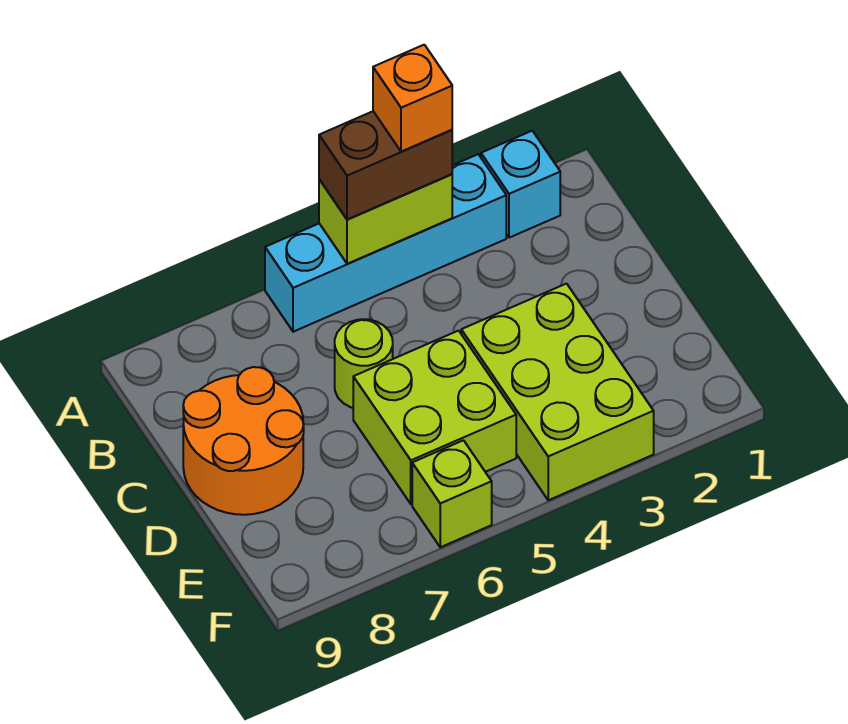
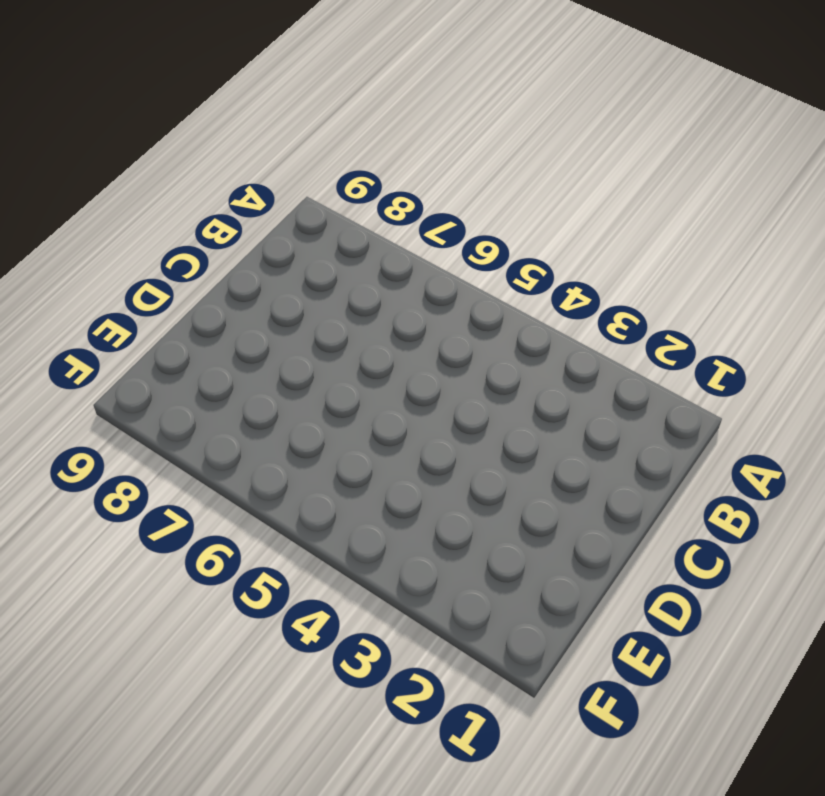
none -> cyan 1x1 brick [481,131,560,238]
none -> cyan 1x4 brick [265,154,506,332]

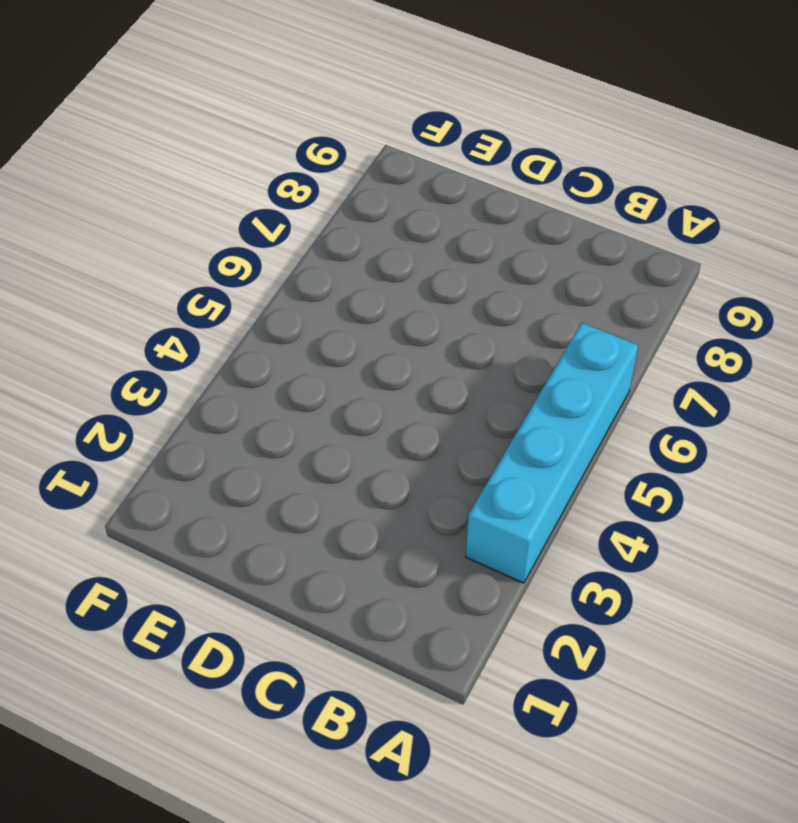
none -> cyan 1x1 brick [481,131,560,238]
none -> lime 1x1 round brick [335,319,393,408]

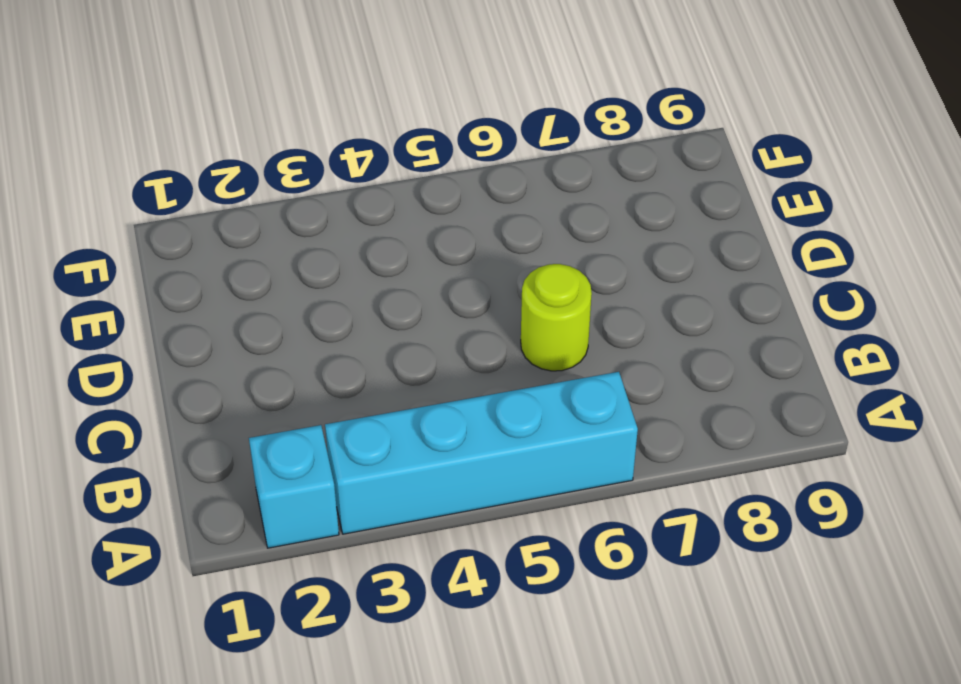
none -> orange 2x2 round brick [183,367,304,515]
none -> lime 2x3 brick [461,284,654,500]

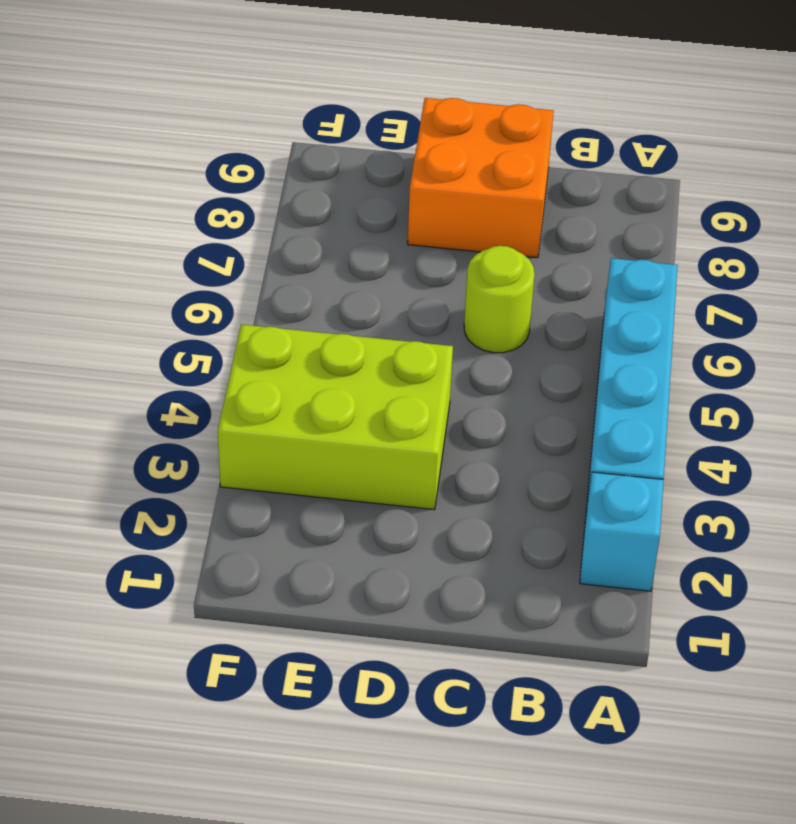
orange 2x2 brick [408,98,554,258] -> orange 2x2 round brick [183,367,304,515]
none -> lime 2x2 brick [353,331,516,504]
none -> lime 1x1 brick [412,440,492,547]

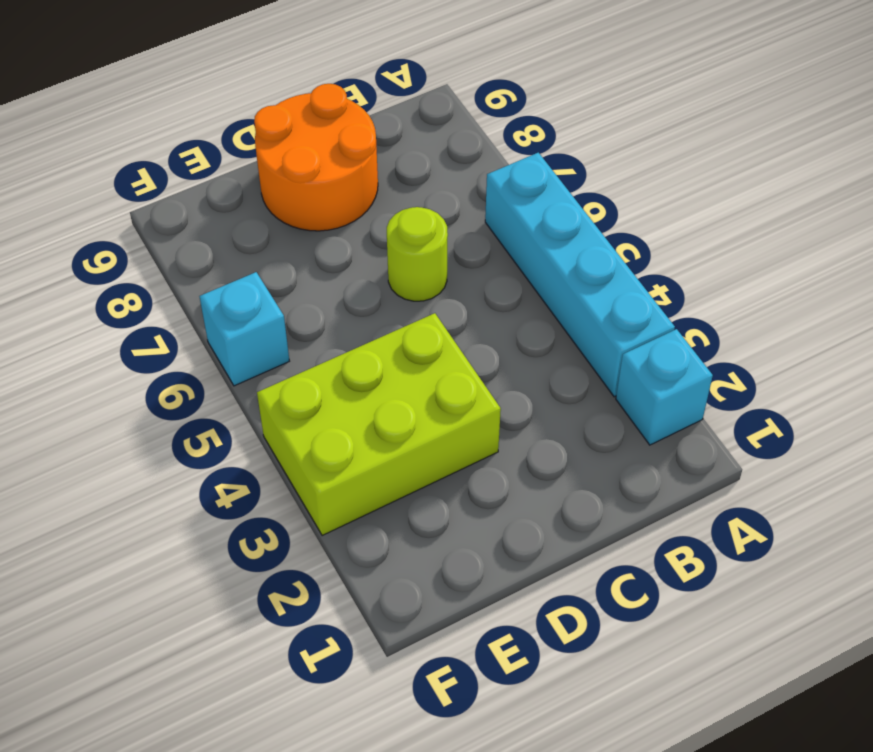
cyan 1x1 brick [199,272,289,386] -> lime 1x1 brick [412,440,492,547]
none -> lime 2x2 brick [353,331,516,504]
none -> lime 1x2 brick [319,174,452,264]

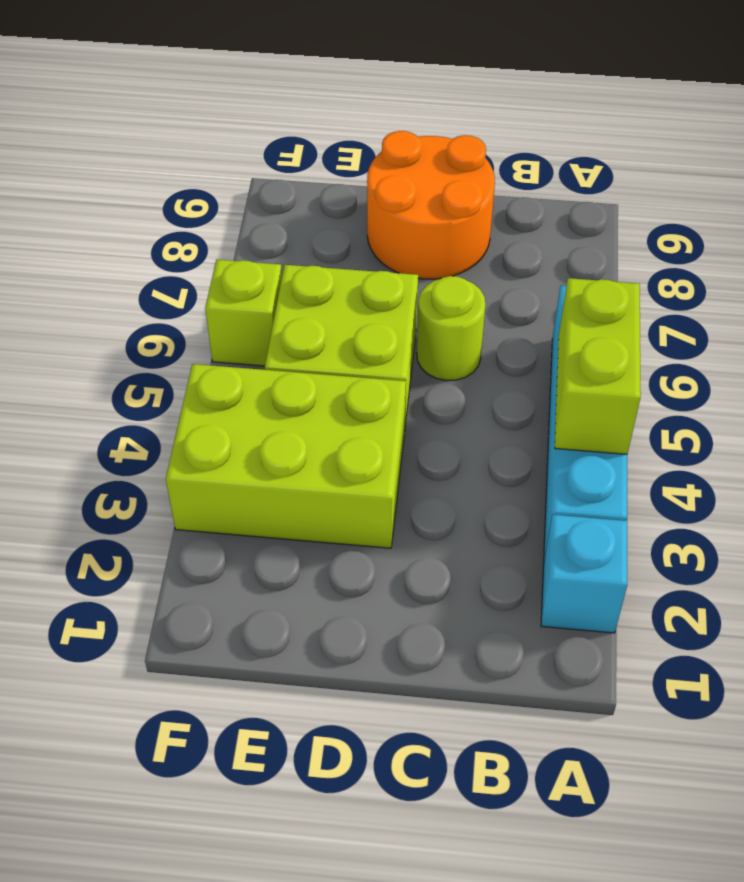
none -> brown 1x2 brick [319,111,452,220]
none -> orange 1x1 brick [373,45,452,152]

